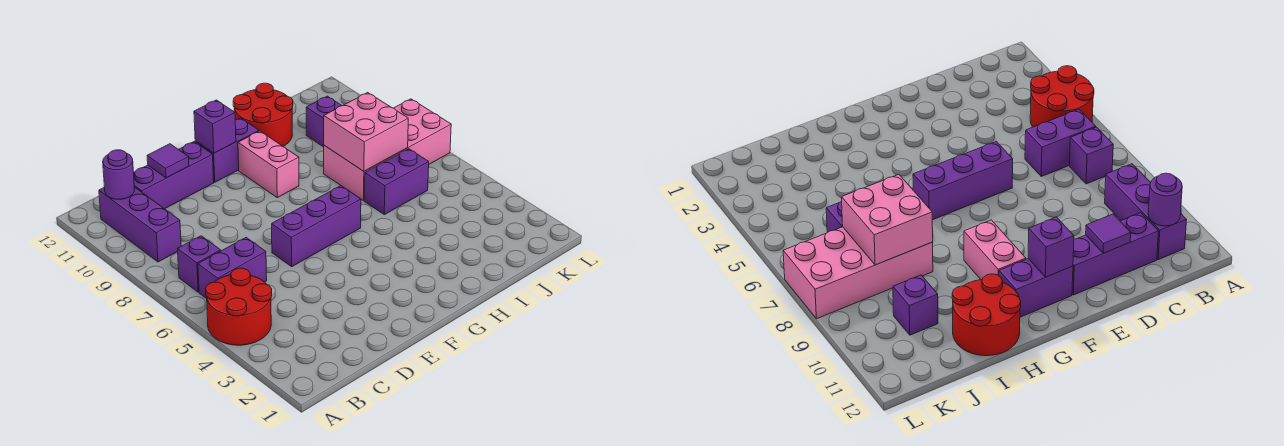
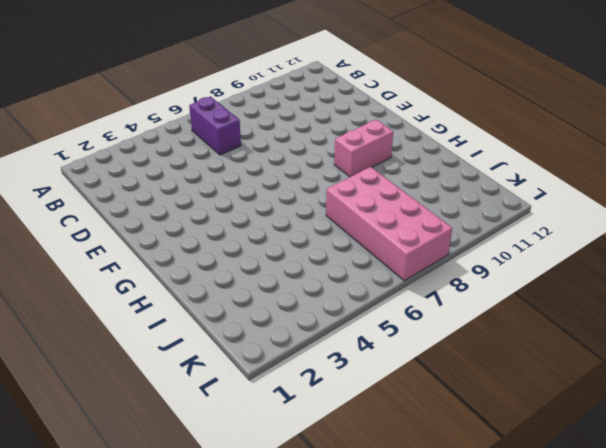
none -> red 2x2 round brick [206,268,272,345]
none -> purple 1x1 brick [178,236,221,292]
none -> purple 1x3 brick [99,187,181,262]

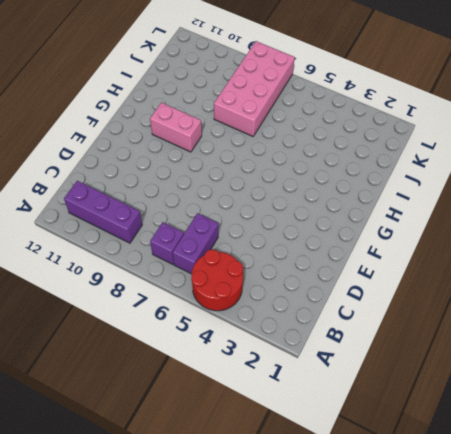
none -> purple 1x3 brick [134,142,214,209]
none -> purple 1x3 brick [272,186,361,266]
none -> purple 1x2 brick [195,118,259,182]

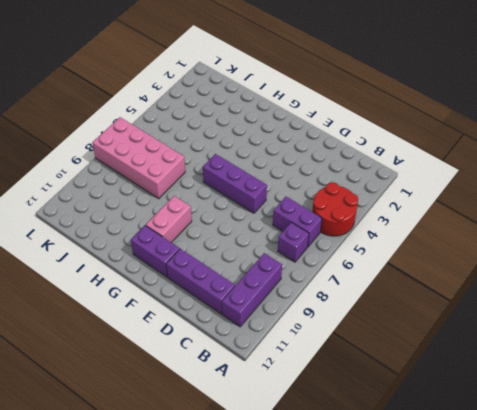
none -> red 2x2 round brick [233,83,293,146]
none -> purple 1x2 brick [364,149,429,215]
none -> purple 1x1 brick [306,96,342,147]

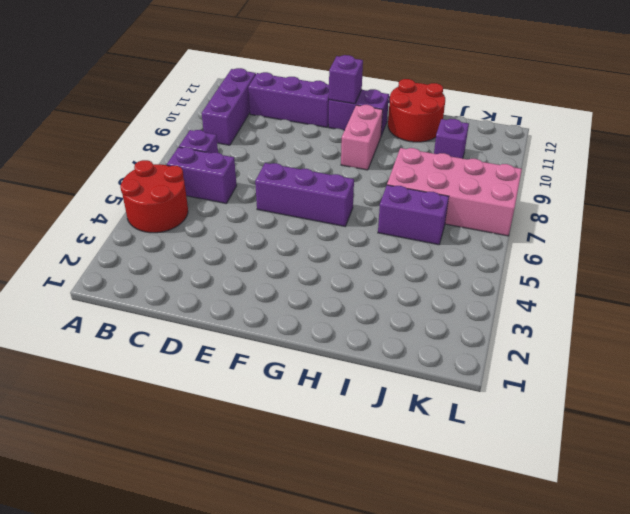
none -> purple 1x1 round brick [103,150,135,199]
none -> purple 1x1 tile [147,144,189,178]
none -> pink 2x2 brick [324,93,408,171]

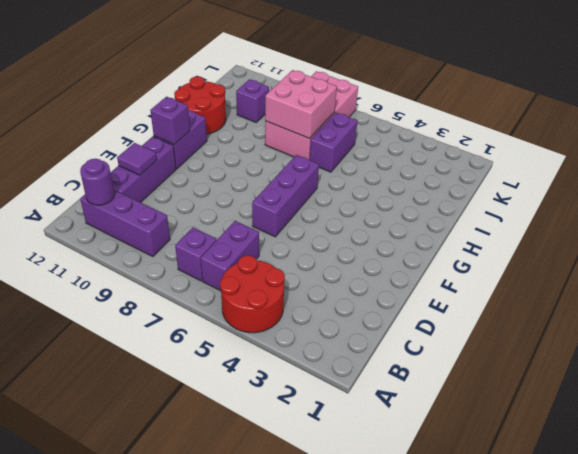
none -> pink 1x2 brick [238,131,299,198]

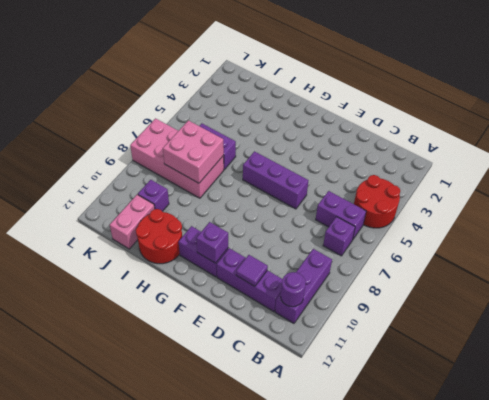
pink 1x2 brick [110,195,155,249] -> pink 1x2 brick moved to [238,131,299,198]

